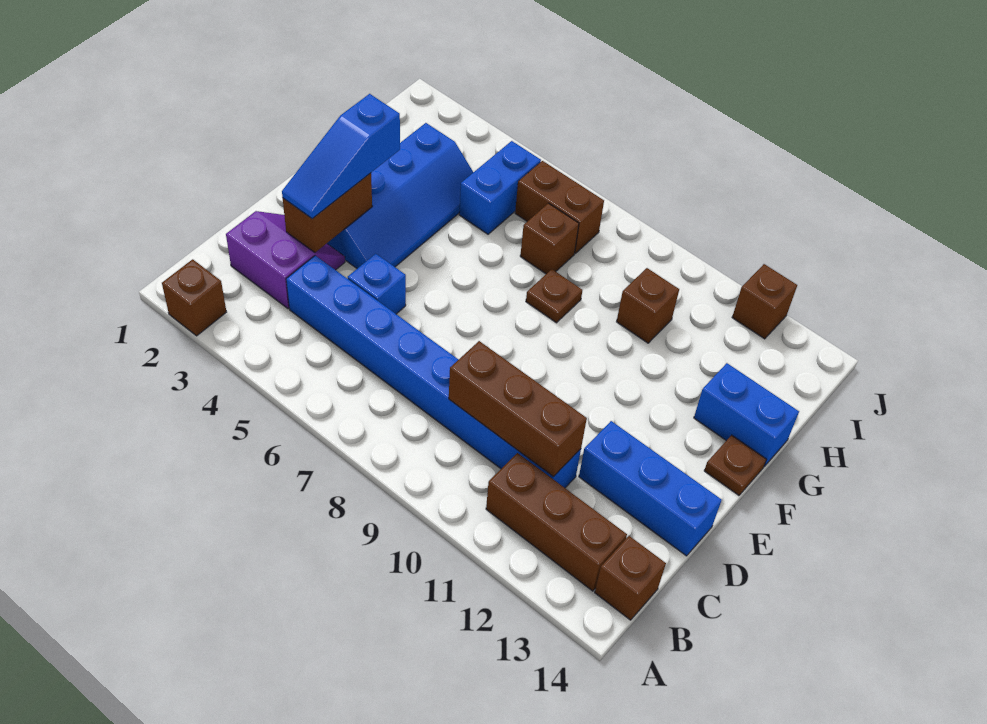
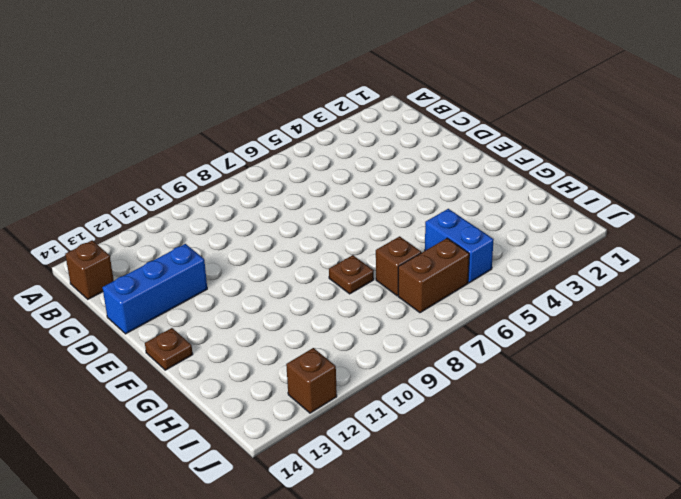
none -> brown 1x1 brick [162,259,226,336]
none -> brown 1x3 brick [486,453,627,591]
none -> purple 2x2 slope [226,211,345,309]

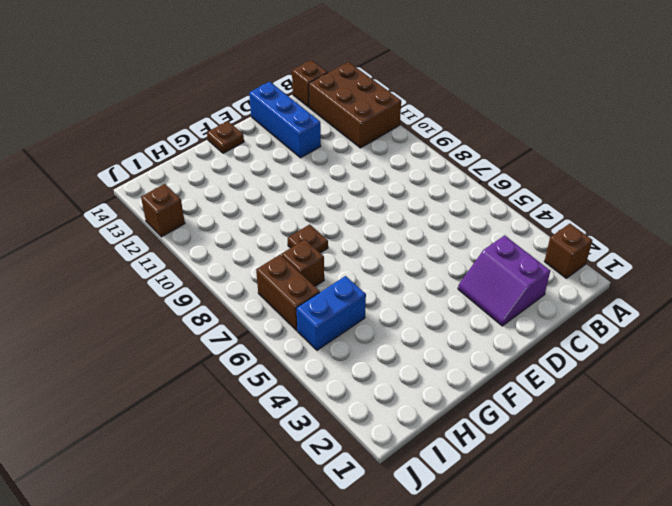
brown 2x3 brick [309,62,401,148] -> brown 1x3 brick [486,453,627,591]
none -> blue 1x8 brick [286,256,581,488]
none -> blue 1x1 brick [348,254,406,314]
none -> blue 2x4 slope [327,123,473,268]

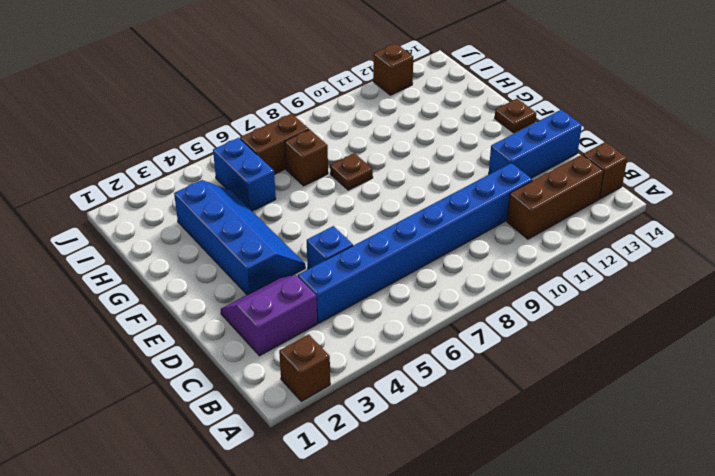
none -> blue 1x2 brick [694,363,799,467]
none -> brown 1x1 brick [617,268,679,343]
none -> brown 1x3 brick [449,341,587,477]

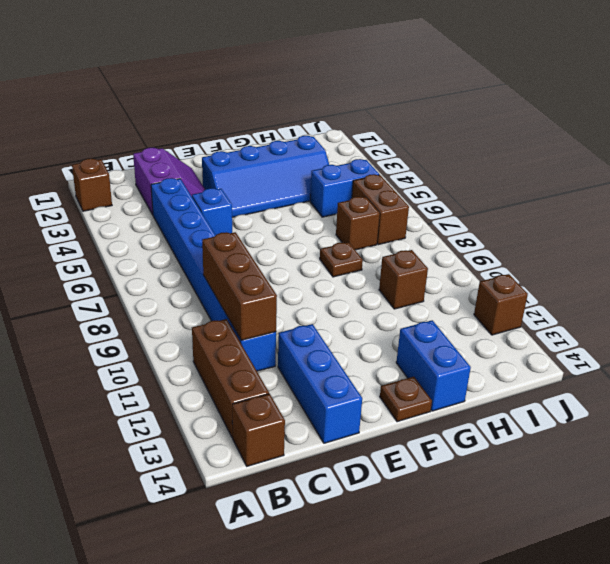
none -> brown 1x2 brick [283,173,372,252]
none -> blue 1x3 slope [282,94,400,219]

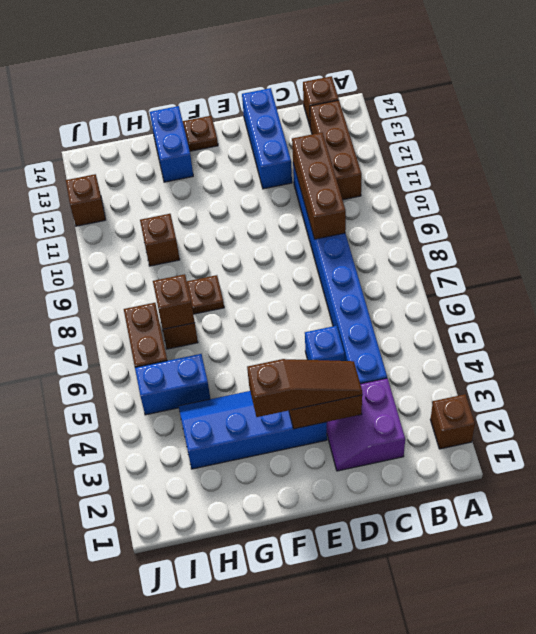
brown 1x3 slope [247,359,362,417] -> blue 1x3 slope [282,94,400,219]
brown 1x1 brick [153,274,195,329] -> none

